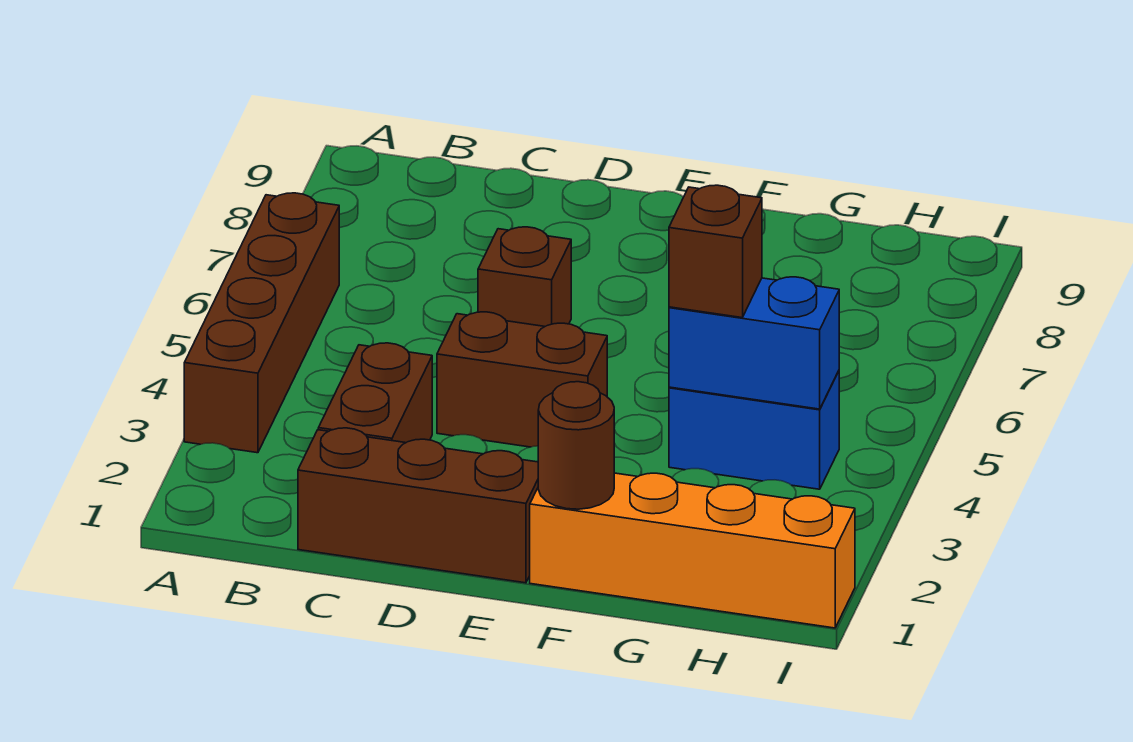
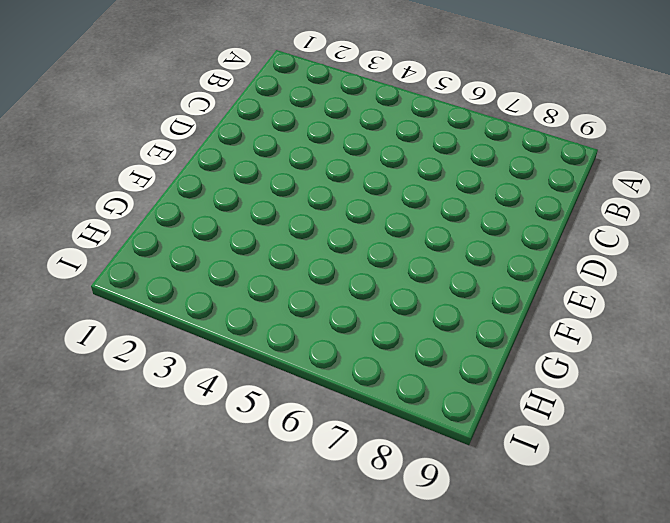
none -> brown 1x4 brick [184,193,339,453]
none -> brown 1x3 brick [298,428,538,583]

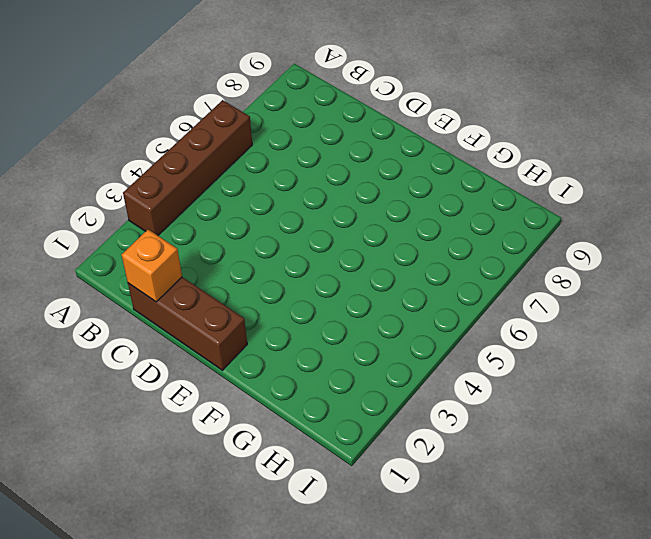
orange 1x1 brick [121,230,182,302] -> none
none -> brown 1x2 brick [318,343,432,443]
none -> brown 1x2 brick [437,312,607,447]

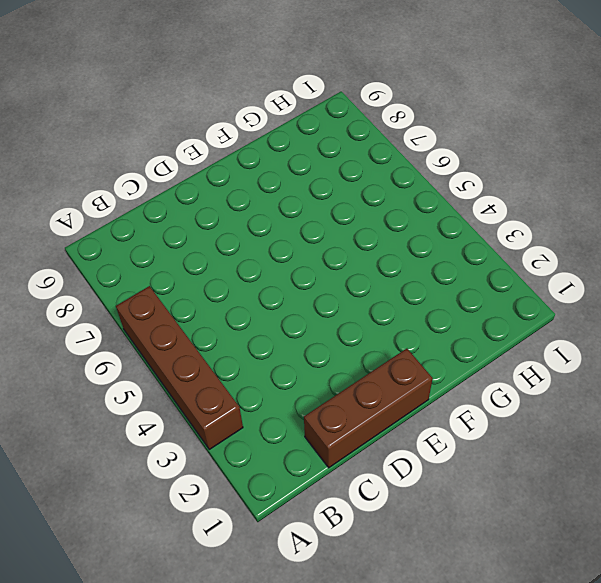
none -> brown 1x2 brick [318,343,432,443]
none -> brown 1x2 brick [437,312,607,447]

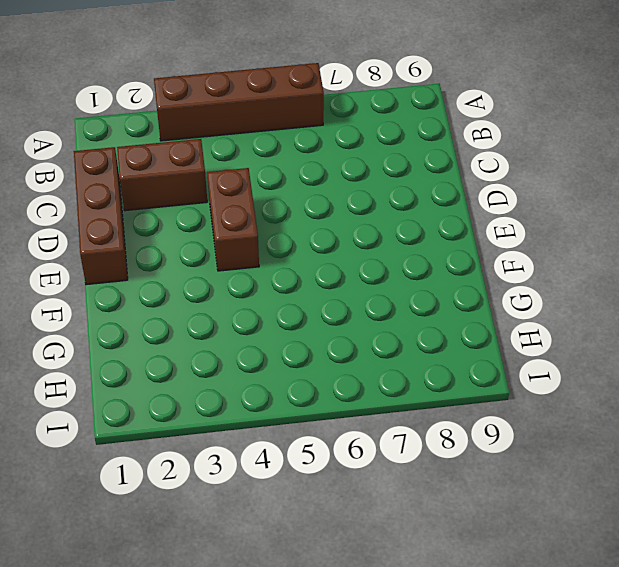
none -> brown 1x1 brick [478,227,571,326]
none -> orange 1x4 brick [530,473,855,628]

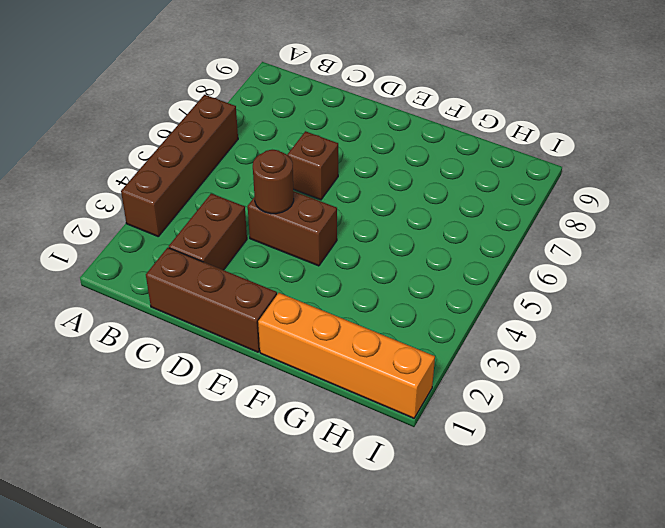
brown 1x1 round brick [253,150,294,214] -> brown 1x1 round brick moved to [538,382,614,509]
none -> blue 1x2 brick [669,371,839,489]
none -> blue 1x2 brick [669,277,839,409]

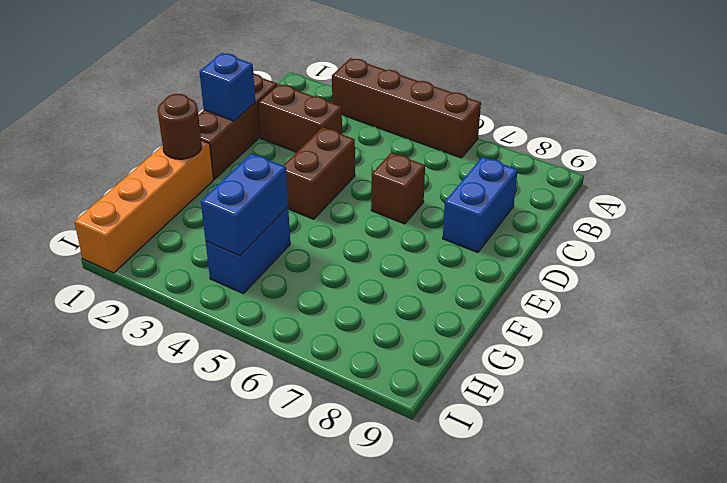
blue 1x2 brick [443,157,518,252] -> none
blue 1x1 brick [200,53,255,121] -> none
none -> brown 1x1 brick [669,185,762,318]

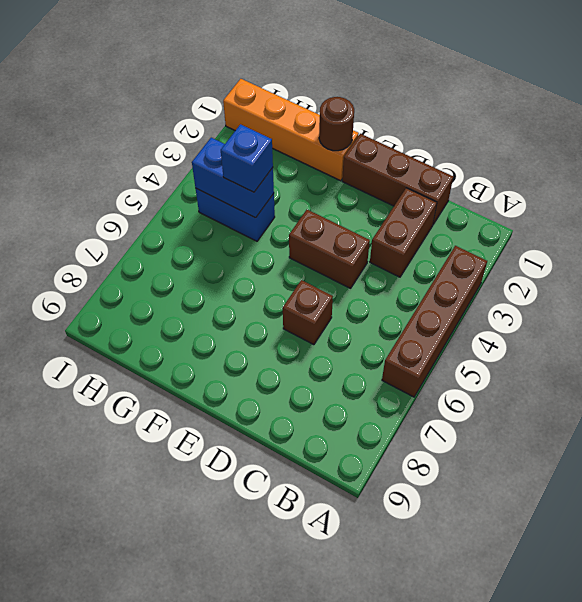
blue 1x1 brick [221,124,273,192] -> brown 1x1 brick [669,185,762,318]

